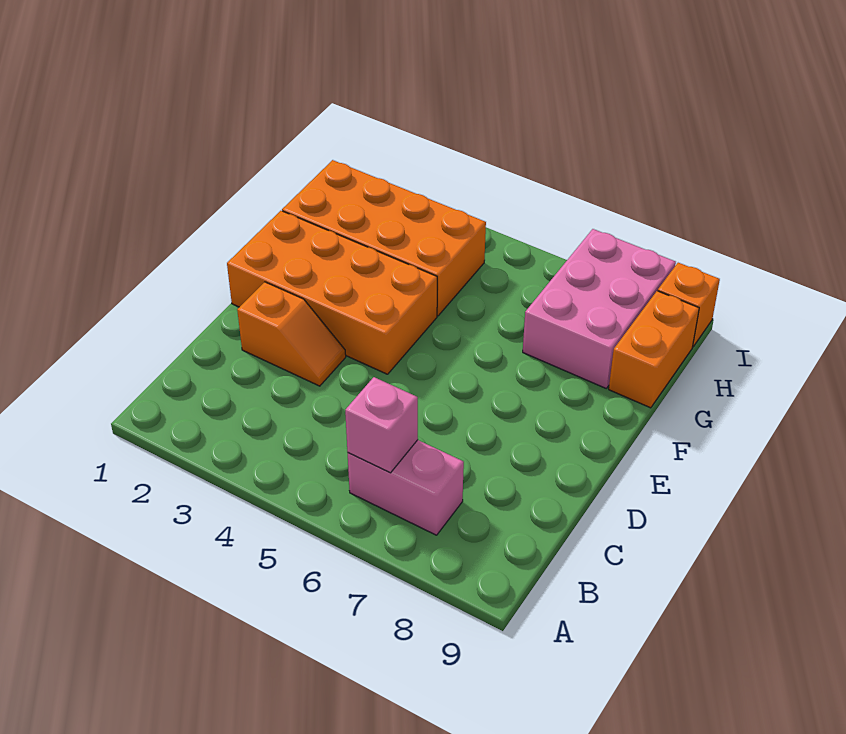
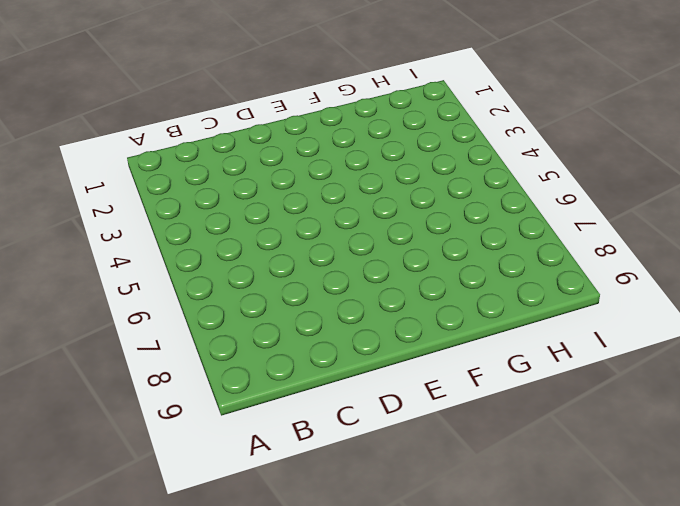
none -> pink 1x2 brick [348,440,464,535]
none -> orange 1x2 slope [237,282,346,386]

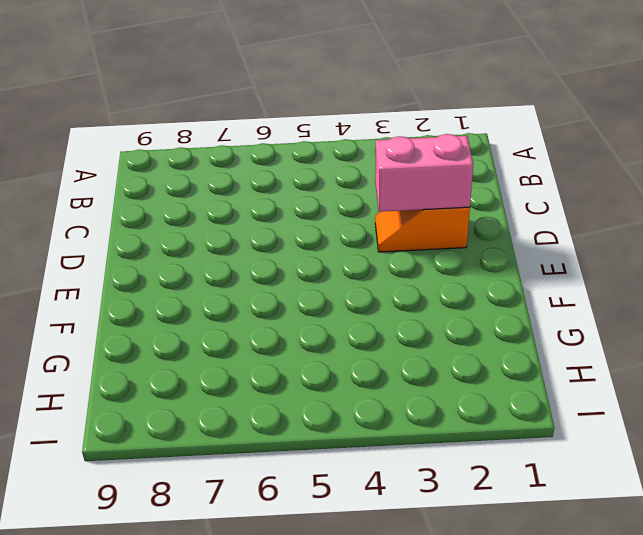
pink 1x2 brick [375,134,473,212] -> pink 1x2 brick moved to [348,440,464,535]
none -> orange 2x4 brick [227,211,437,374]
none -> orange 2x4 brick [282,160,486,316]

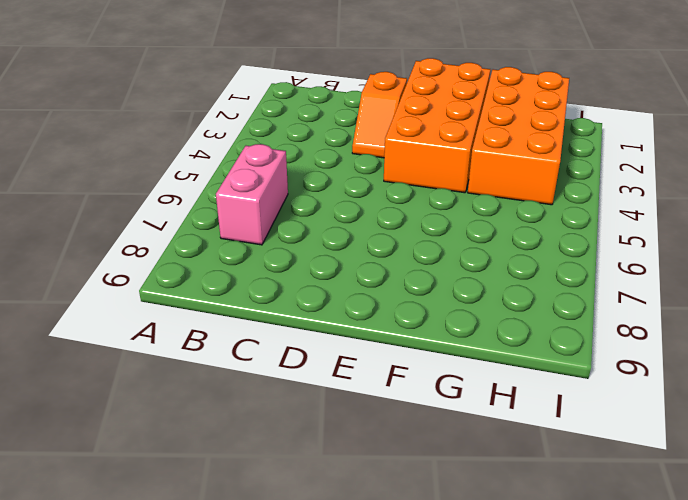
none -> pink 2x3 brick [523,229,676,388]
none -> orange 1x2 brick [609,291,699,408]

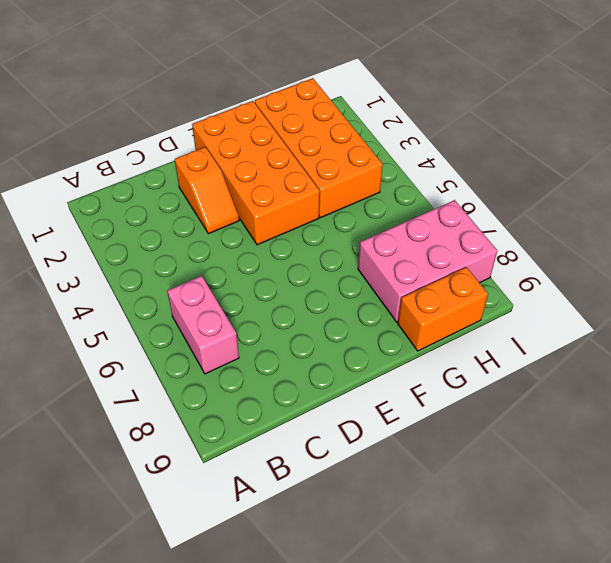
none -> orange 1x1 brick [658,263,720,347]
none -> pink 1x1 brick [345,377,418,473]

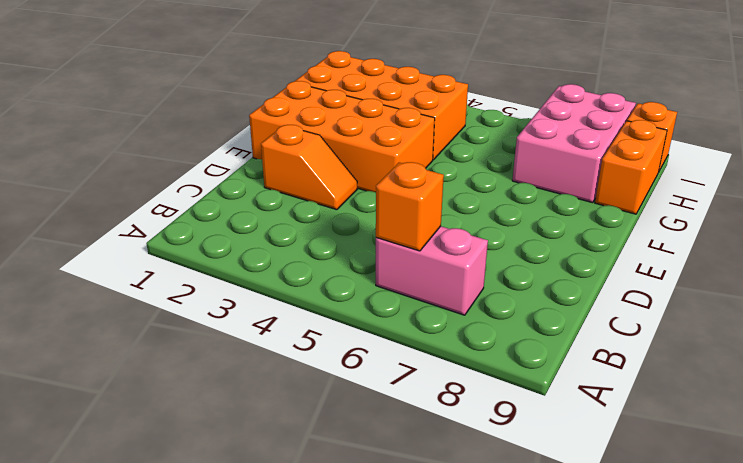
orange 1x1 brick [376,162,444,251] -> pink 1x1 brick [345,377,418,473]

